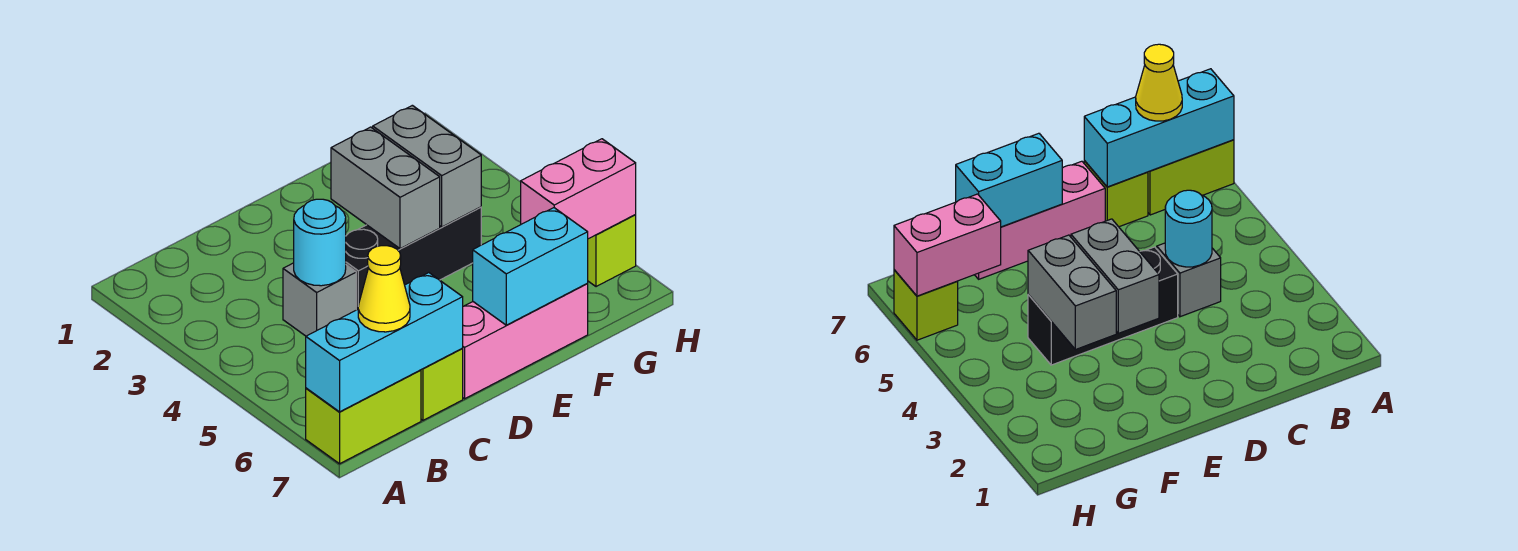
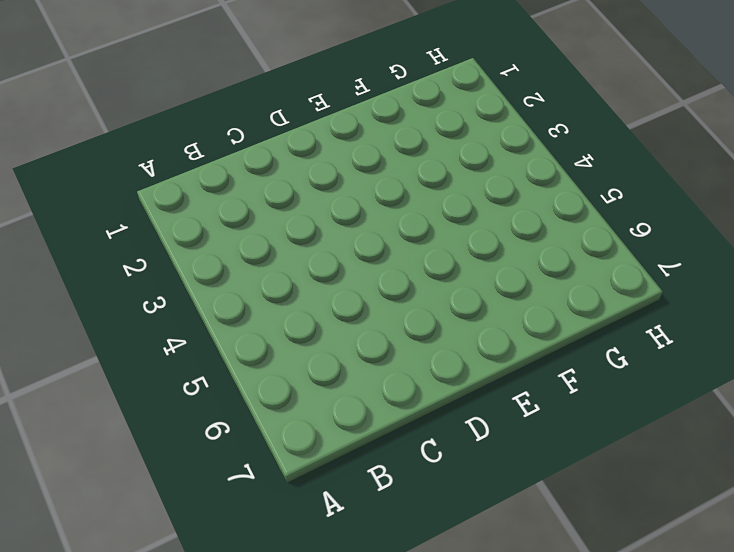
none -> lime 1x2 brick [306,370,421,464]
none -> grey 1x1 brick [283,263,356,336]
none -> lime 1x1 brick [421,349,463,420]

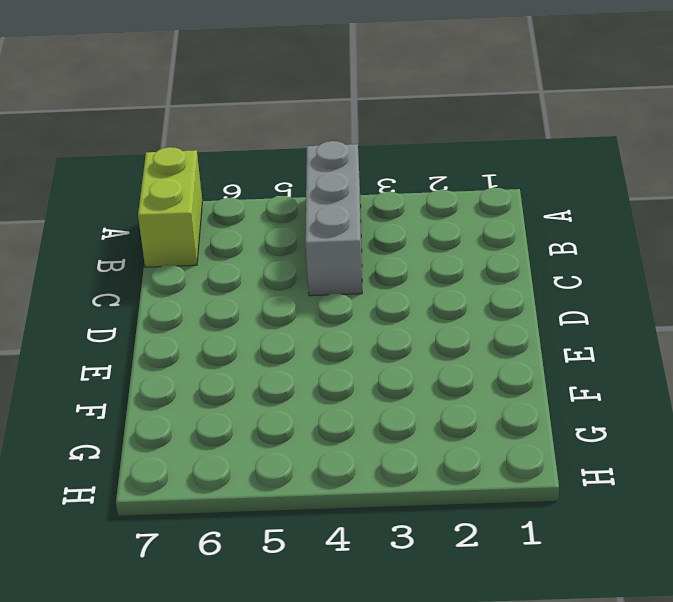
grey 1x3 brick [305,141,362,296] -> grey 1x1 brick [283,263,356,336]
none -> lime 1x1 brick [421,349,463,420]
none -> black 1x3 brick [346,207,481,310]
none -> pink 1x3 brick [462,284,588,399]

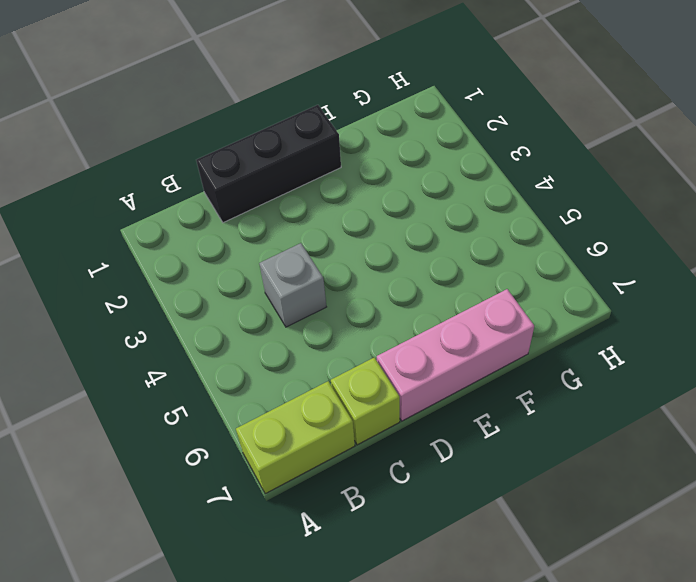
black 1x3 brick [196,105,341,223] -> black 1x3 brick moved to [346,207,481,310]
none -> lime 1x1 brick [588,215,636,287]
none -> cyan 1x3 brick [306,273,463,412]
none -> cyan 1x1 round brick [294,199,346,286]

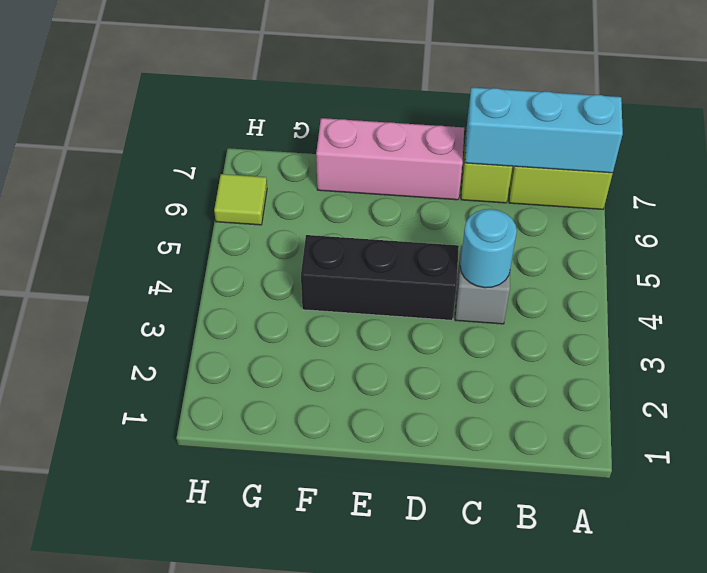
lime 1x1 tile [214,174,267,225] -> lime 1x1 brick [588,215,636,287]
none -> grey 1x2 brick [331,127,440,249]
none -> cyan 1x2 brick [473,208,588,325]
none -> grey 1x2 brick [373,105,481,227]

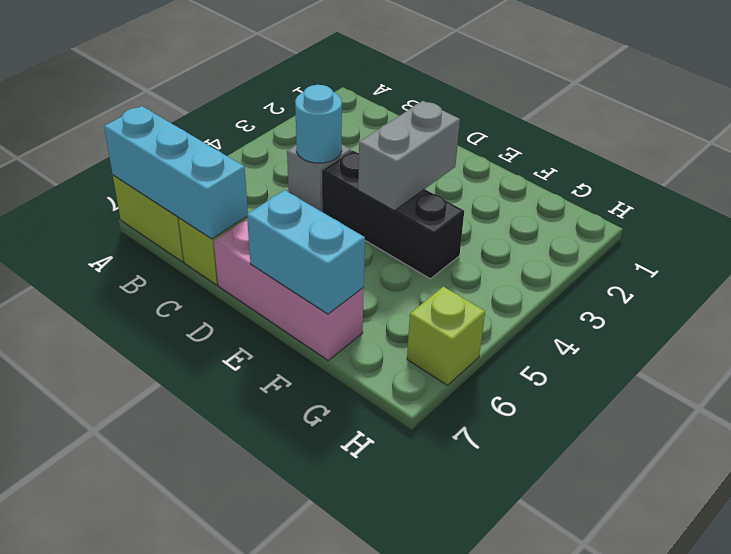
none -> grey 1x2 brick [373,105,481,227]
none -> pink 1x2 brick [521,139,636,239]
none -> yellow 1x1 cone [358,246,410,332]

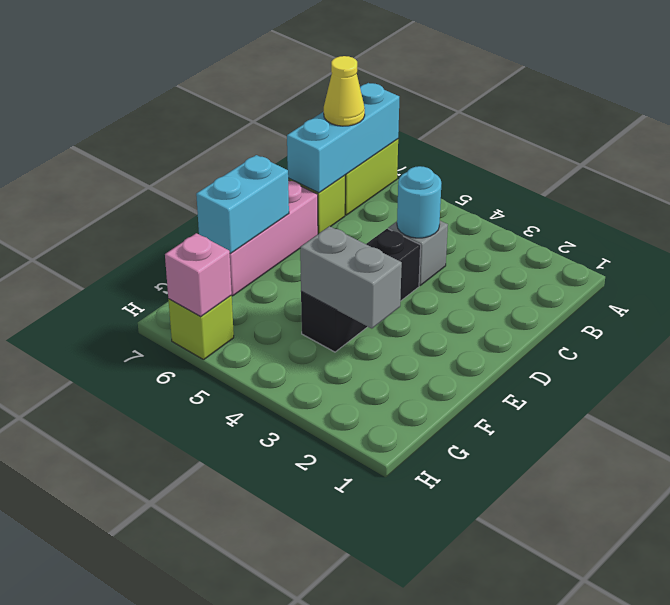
pink 1x1 brick [165,233,232,317] -> pink 1x2 brick [521,139,636,239]
none -> grey 1x2 brick [331,127,440,249]

